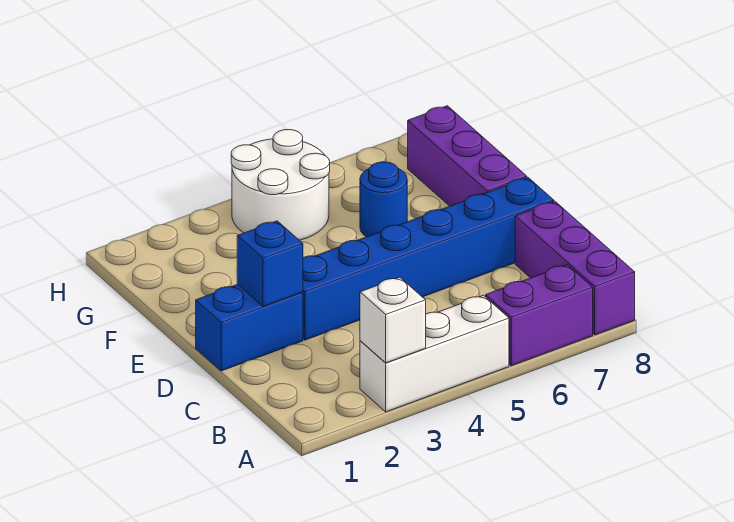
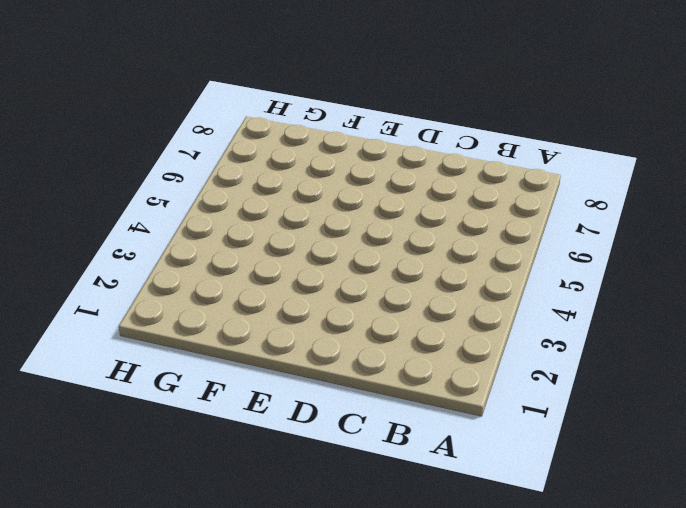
none -> white 1x3 brick [360,295,509,412]
none -> purple 1x2 brick [486,265,593,366]

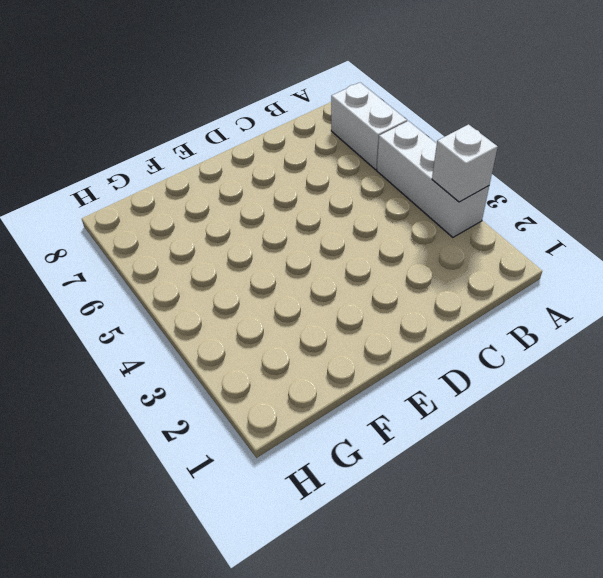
white 1x2 brick [331,83,407,170] -> purple 1x2 brick [486,265,593,366]
none -> purple 1x3 brick [515,202,635,335]
none -> blue 1x2 brick [196,284,303,371]

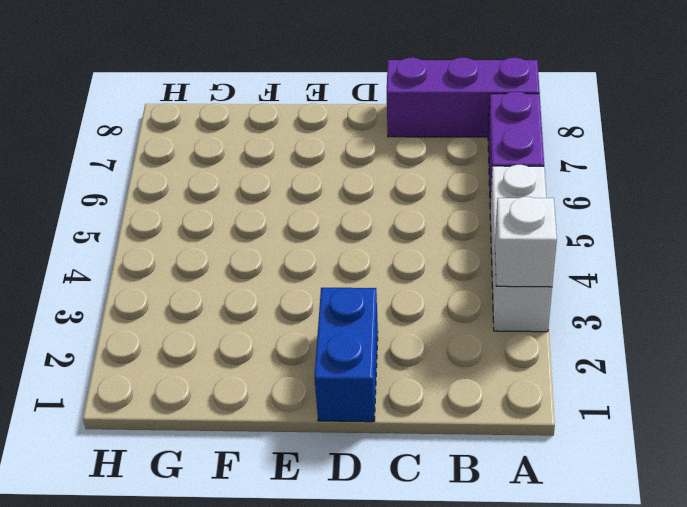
none -> blue 1x6 brick [303,178,554,340]
none -> purple 1x3 brick [408,106,527,206]

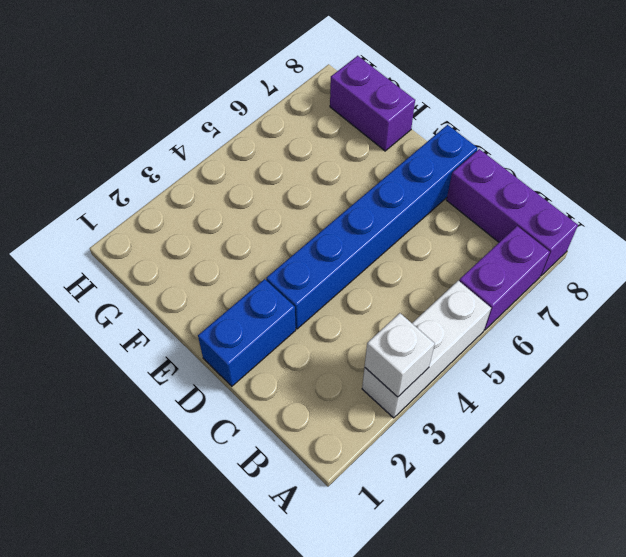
purple 1x2 brick [330,56,415,151] -> purple 1x3 brick [408,106,527,206]
none -> blue 1x1 round brick [360,162,407,237]
none -> white 2x2 round brick [231,130,330,240]

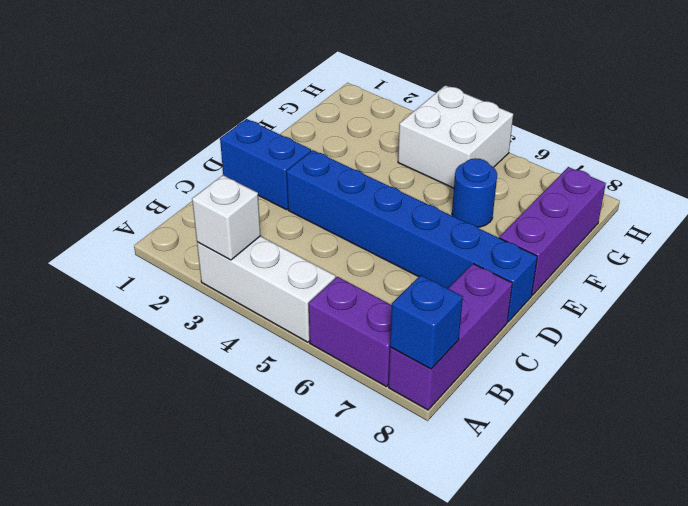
blue 1x1 brick [390,275,463,369] -> blue 1x1 brick moved to [237,221,303,307]
white 2x2 brick [398,85,513,188] -> white 2x2 round brick [231,130,330,240]

